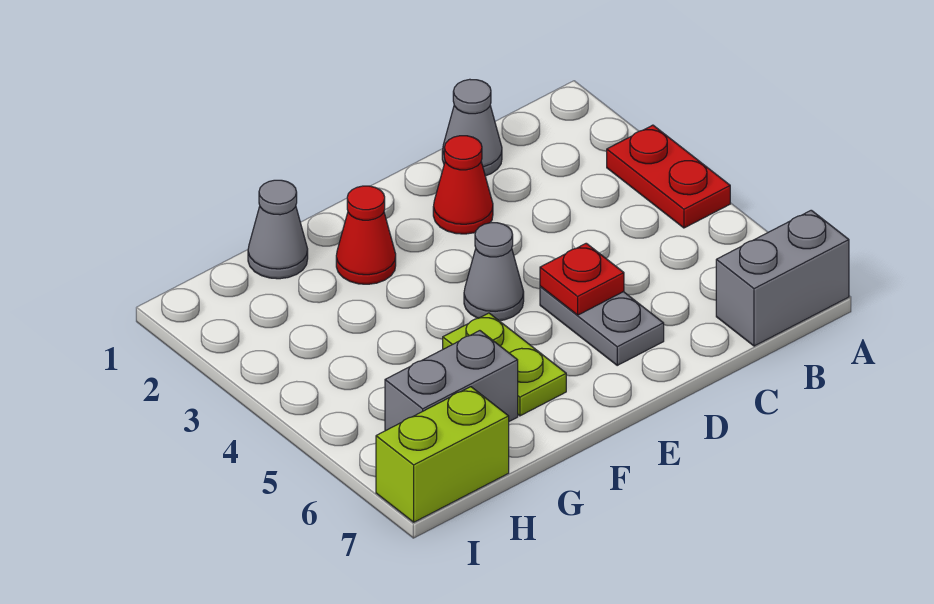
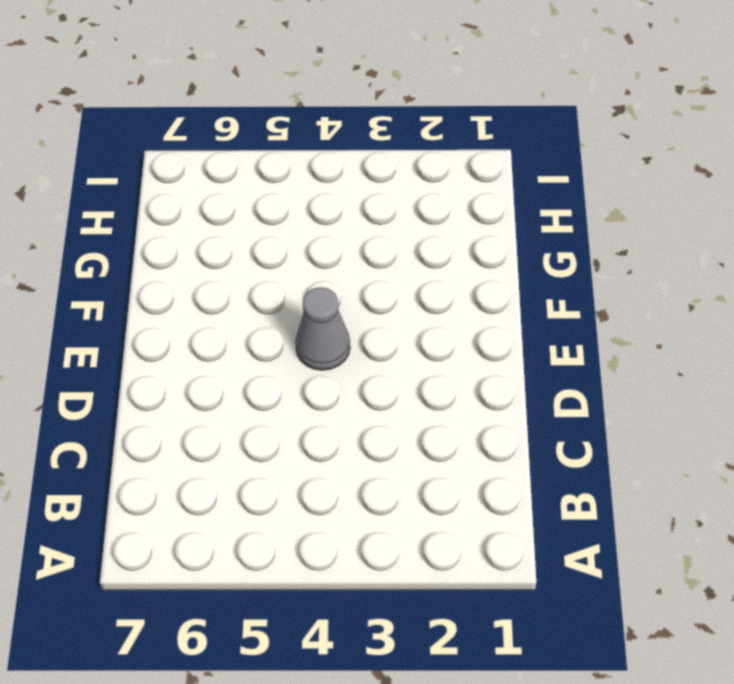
none -> red 1x2 plate [607,125,730,228]
none -> grey 1x2 brick [716,210,849,346]
none -> grey 1x1 cone [442,79,502,176]

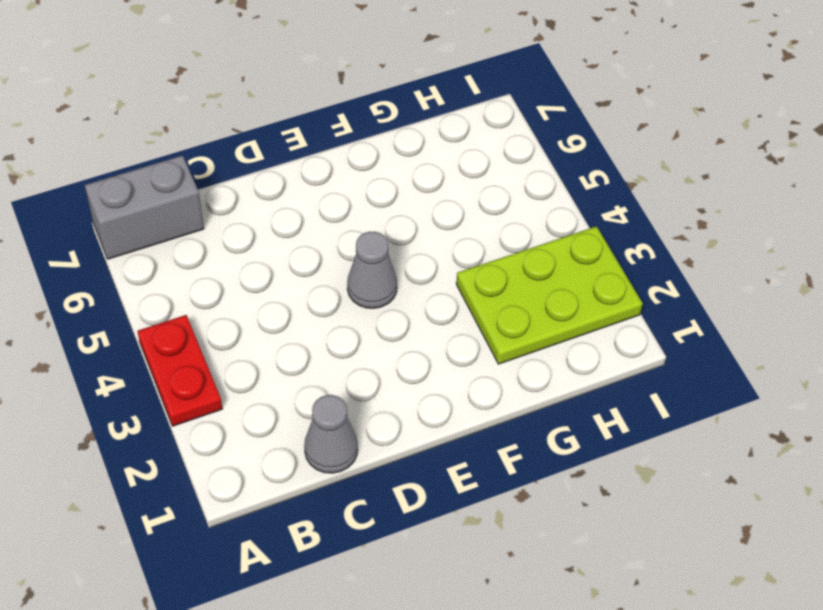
lime 2x3 plate [456,226,643,364] -> none
none -> red 1x1 cone [433,136,493,234]
none -> grey 1x2 plate [540,286,664,365]
none -> red 1x1 cone [336,186,396,284]

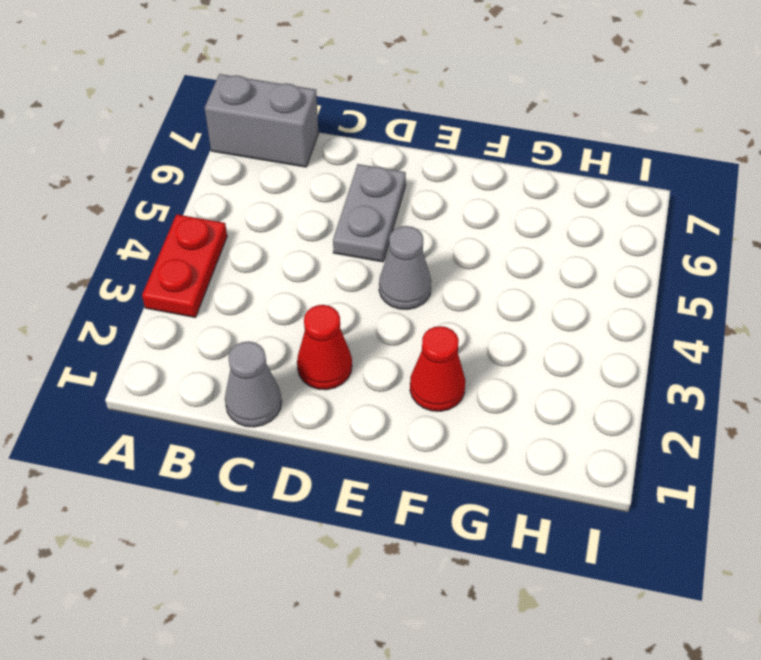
none -> lime 1x2 plate [443,313,566,416]
none -> grey 1x1 cone [248,180,308,279]
none -> grey 1x2 brick [385,331,518,431]

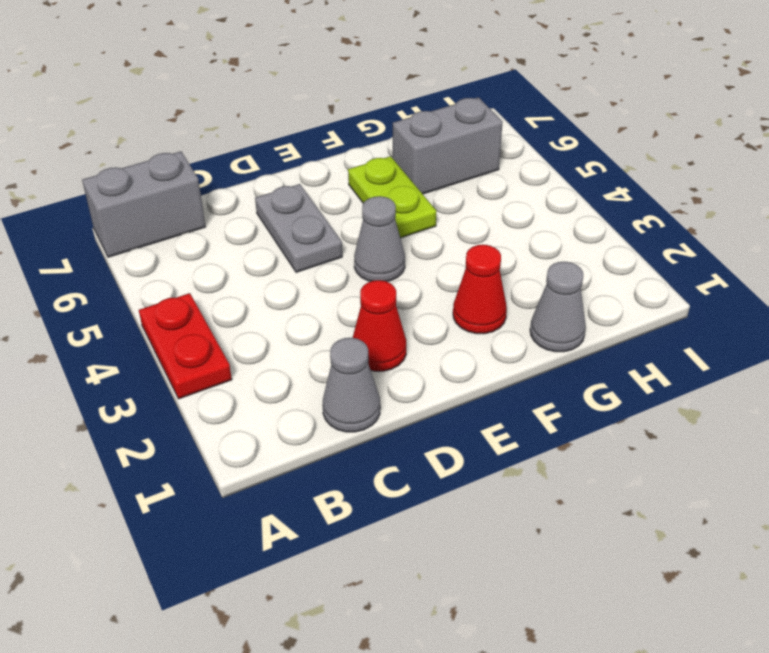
none -> lime 1x2 brick [376,387,509,522]
none -> red 1x1 plate [540,243,624,315]

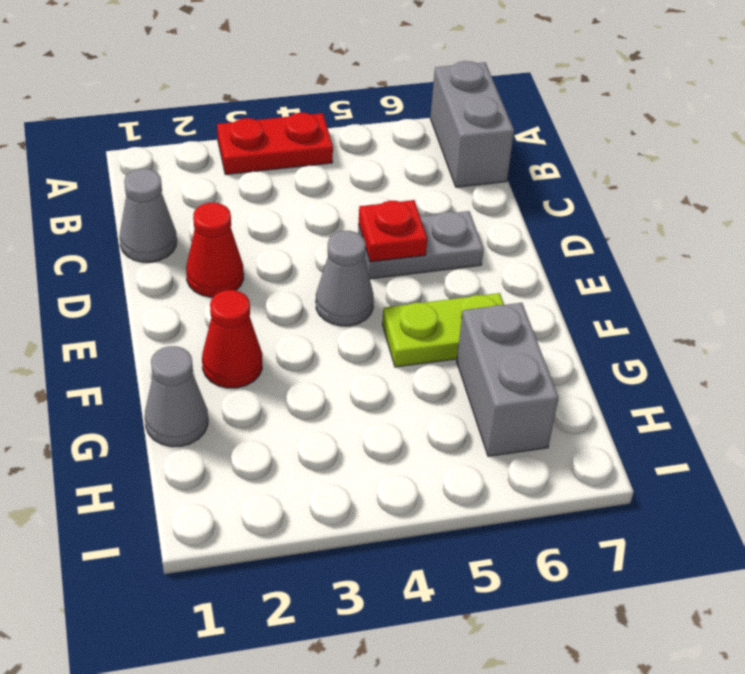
none -> lime 1x2 brick [376,387,509,522]

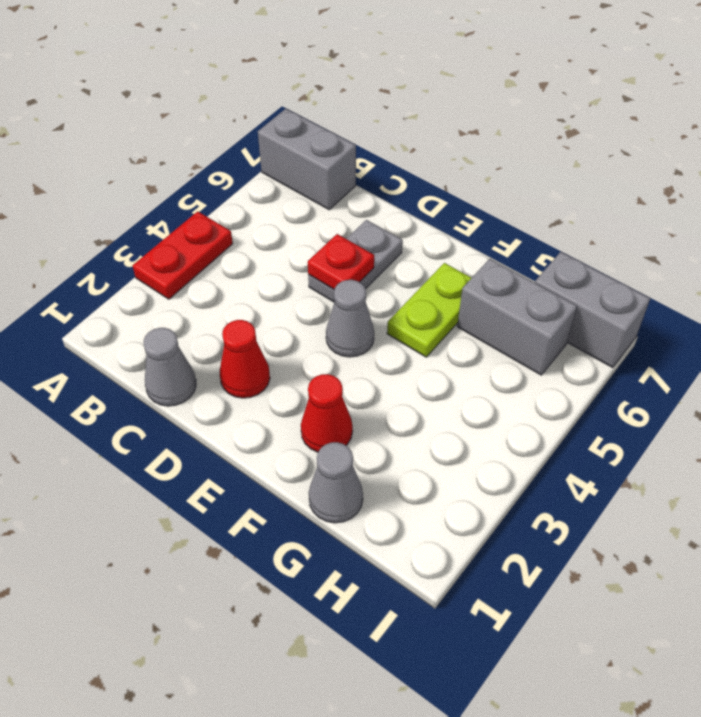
grey 1x2 brick [535,252,650,368] -> lime 1x2 brick [376,387,509,522]

